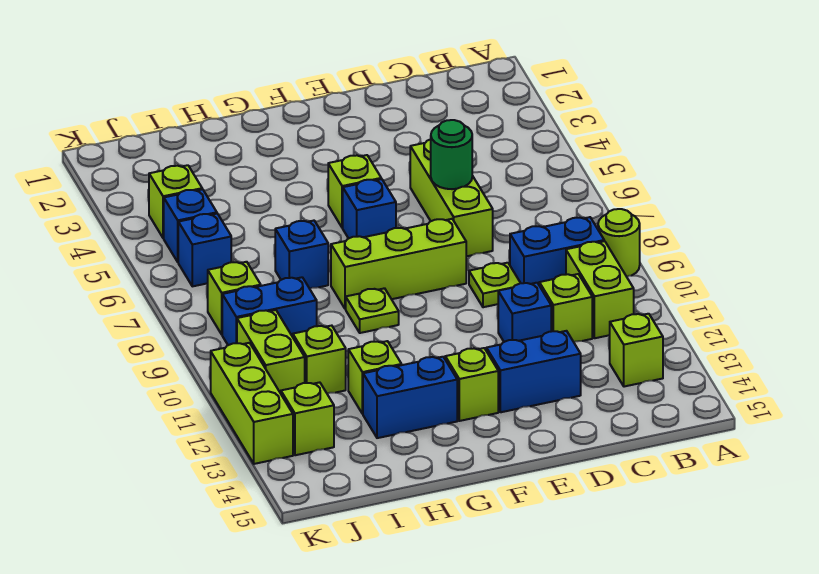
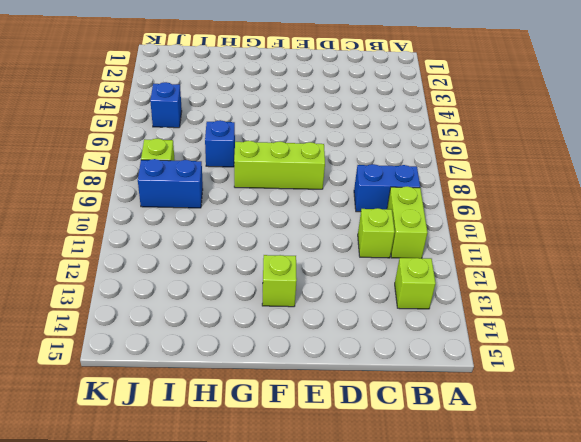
none -> lime 1x1 round brick [598,209,640,277]
none -> lime 1x3 brick [410,139,493,256]
none -> lime 1x1 plate [469,263,520,307]

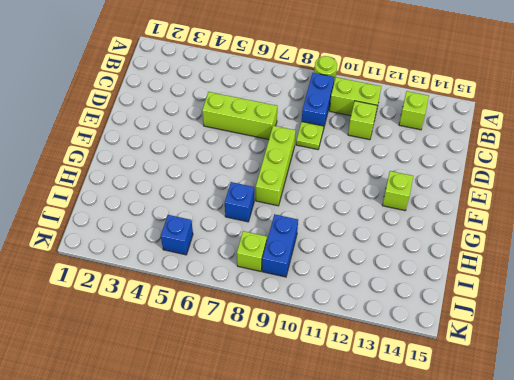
none -> blue 1x1 brick [498,283,551,342]
none -> blue 1x2 brick [486,331,581,412]
none -> lime 1x1 brick [328,155,381,228]

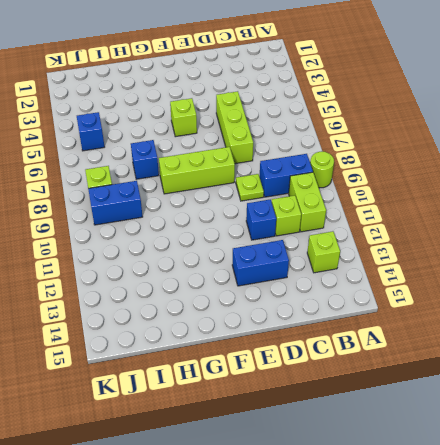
none -> blue 1x1 brick [343,179,396,239]
none -> lime 1x1 brick [445,348,498,421]
none -> lime 1x1 plate [346,288,399,333]

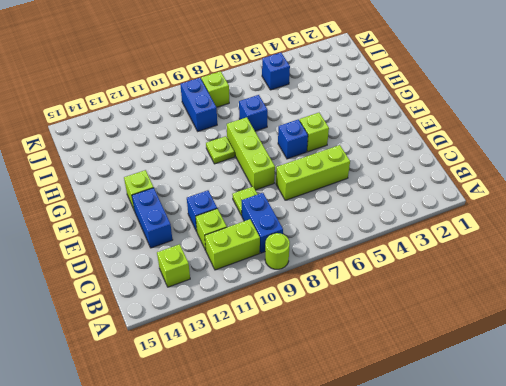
none -> blue 1x2 brick [363,357,457,438]
none -> lime 1x1 brick [348,341,402,414]
none -> lime 1x1 brick [293,326,346,394]

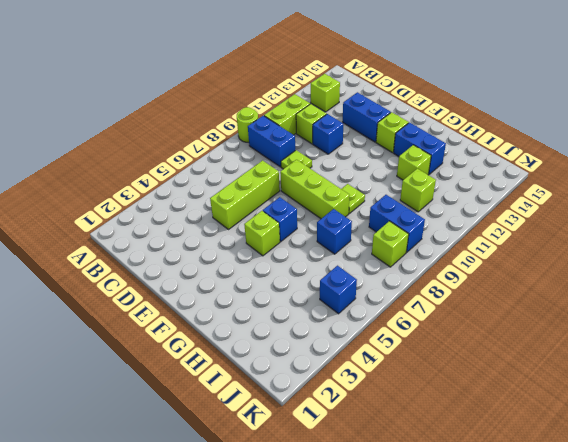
none -> lime 1x1 brick [149,165,202,238]
none -> blue 1x1 brick [178,214,231,286]
none -> lime 1x2 brick [237,310,305,393]

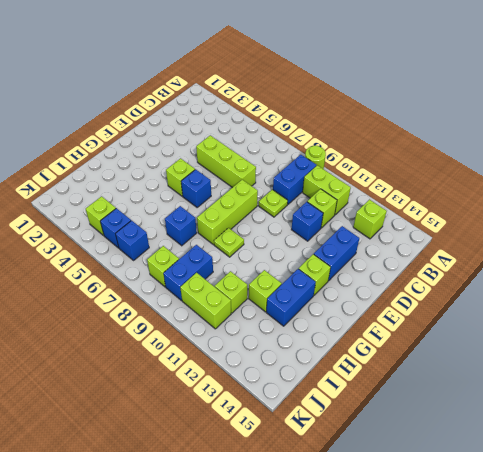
none -> lime 1x1 brick [281,382,334,455]
none -> lime 1x3 brick [211,343,293,464]
none -> green 1x1 round brick [431,120,472,189]

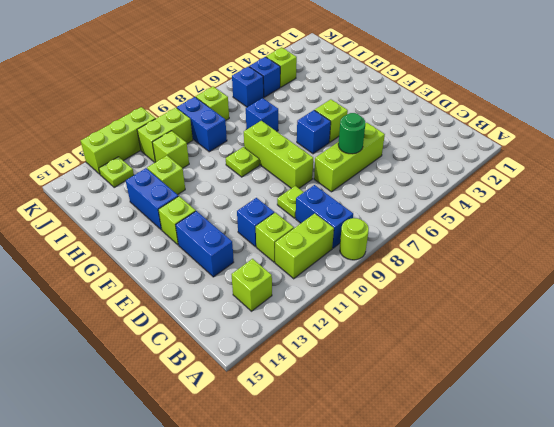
lime 1x1 plate [99,157,134,187] -> lime 1x1 brick [281,382,334,455]

